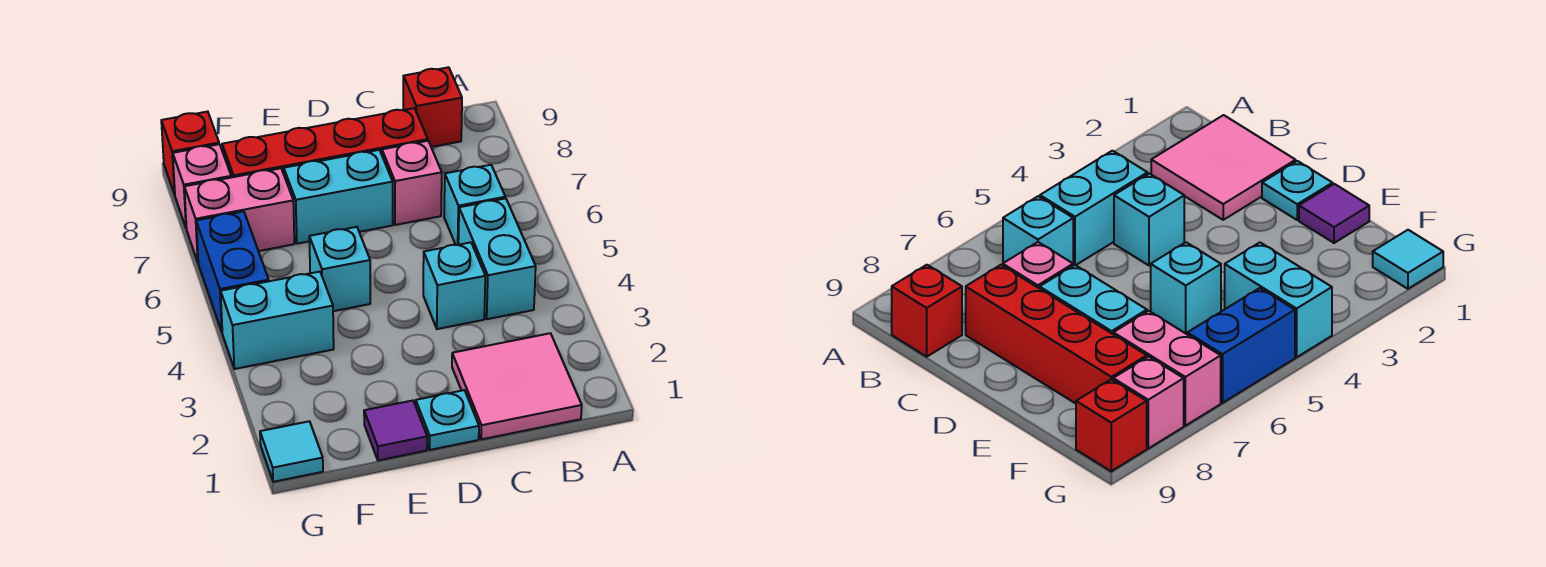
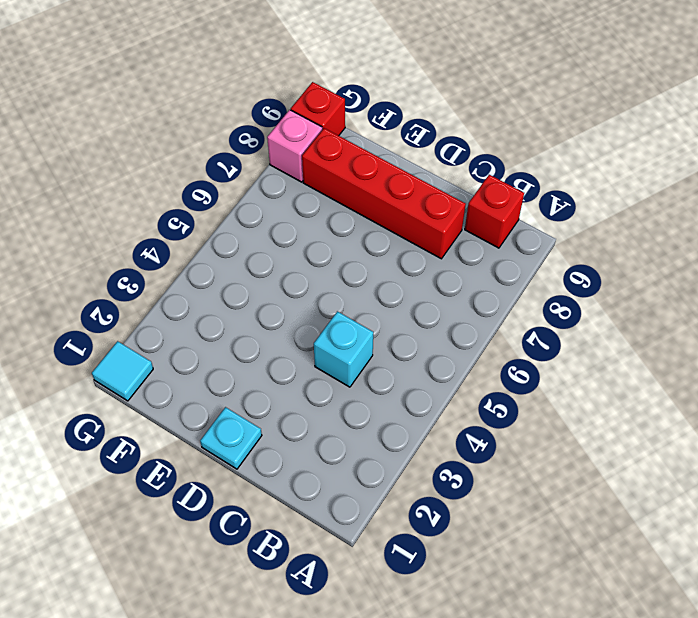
none -> pink 2x2 tile [452,333,582,439]
none -> cyan 1x2 brick [458,198,536,319]
none -> cyan 1x1 brick [444,165,505,245]

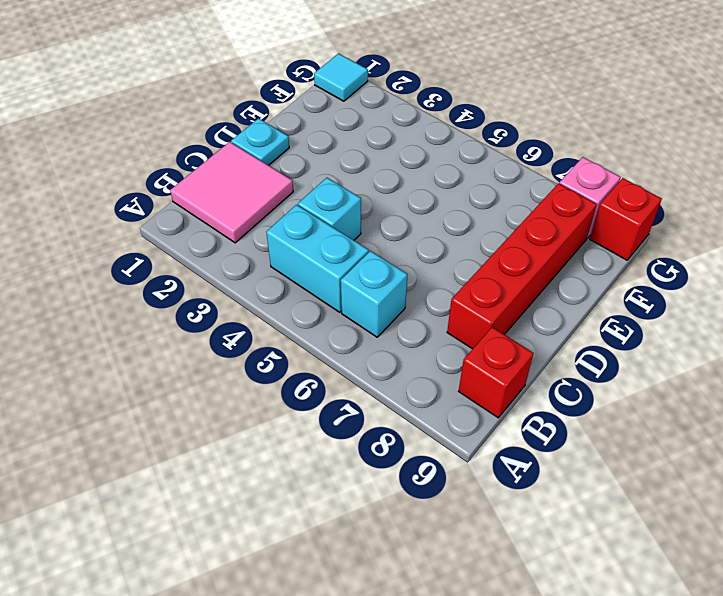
none -> pink 1x1 brick [382,141,442,225]
none -> cyan 1x2 brick [284,150,393,244]
none -> purple 1x1 tile [364,401,427,460]

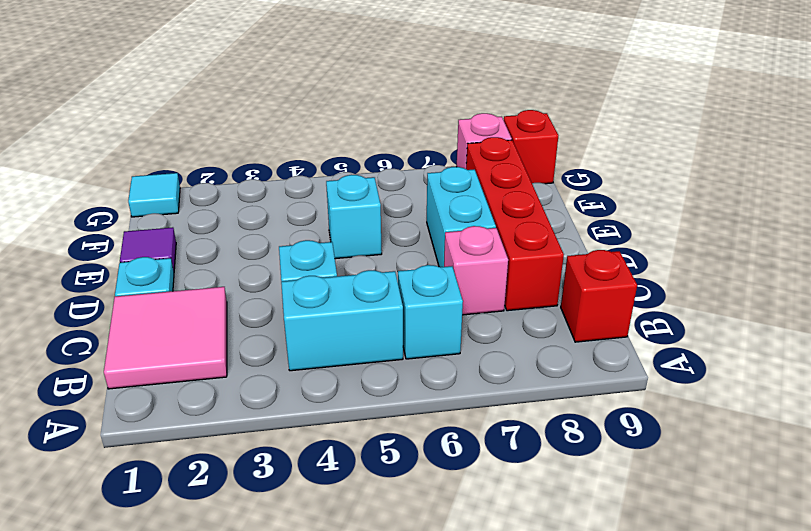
none -> cyan 1x2 brick [221,272,334,369]
none -> pink 1x2 brick [184,168,294,262]
none -> blue 1x2 brick [196,212,269,332]

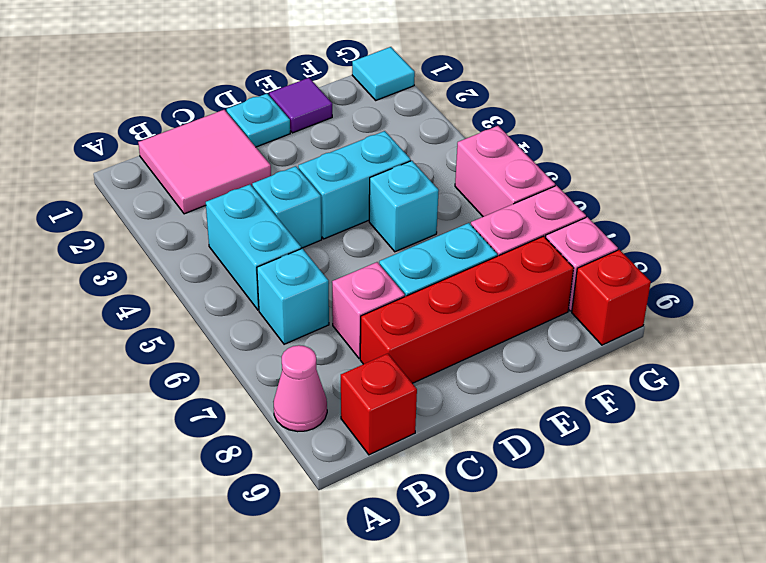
pink 1x1 cone [273,345,327,432] -> none
cyan 1x2 brick [298,131,411,239] -> cyan 1x2 brick moved to [221,272,334,369]
pink 1x2 brick [455,126,555,217] -> blue 1x2 brick [196,212,269,332]

